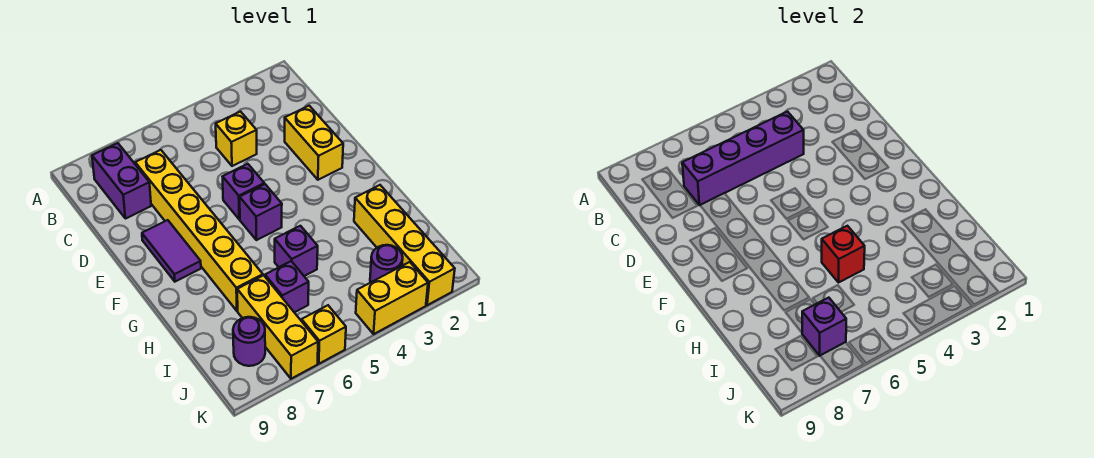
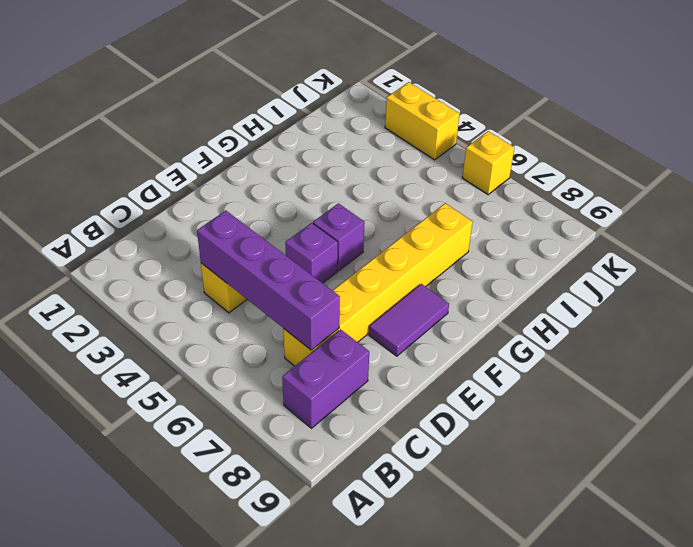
none -> yellow 1x2 brick [285,106,343,180]
none -> yellow 1x4 brick [354,185,455,305]
none -> purple 1x1 brick [275,226,318,276]

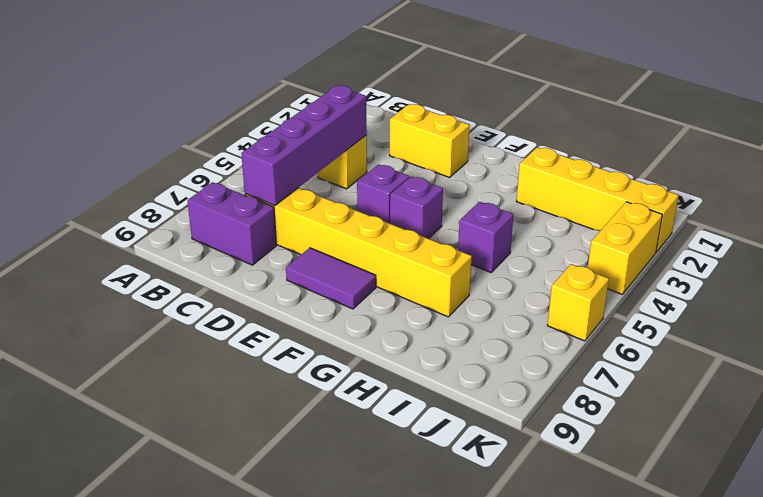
none -> purple 1x1 brick [265,261,309,312]
none -> yellow 1x3 brick [237,275,318,379]
none -> purple 1x1 round brick [370,245,403,282]

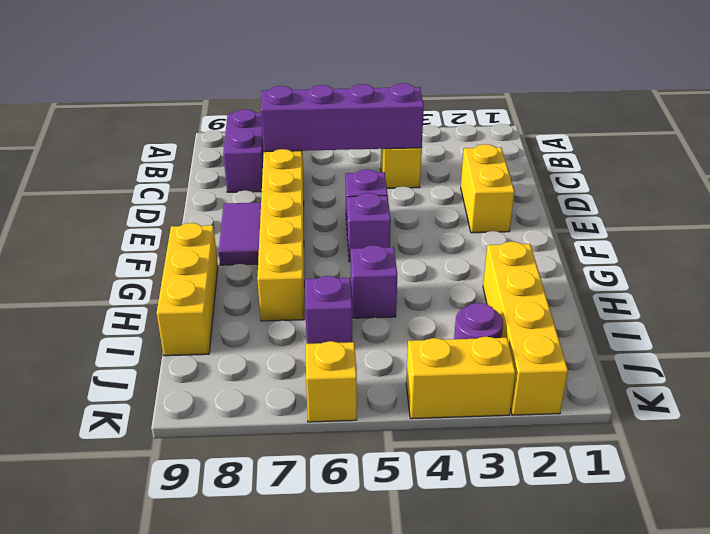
yellow 1x3 brick [157,223,218,356] -> yellow 1x3 brick moved to [237,275,318,379]
none -> purple 1x1 round brick [233,317,265,366]
none -> red 1x1 brick [822,226,865,283]
none -> purple 1x1 brick [802,298,846,356]

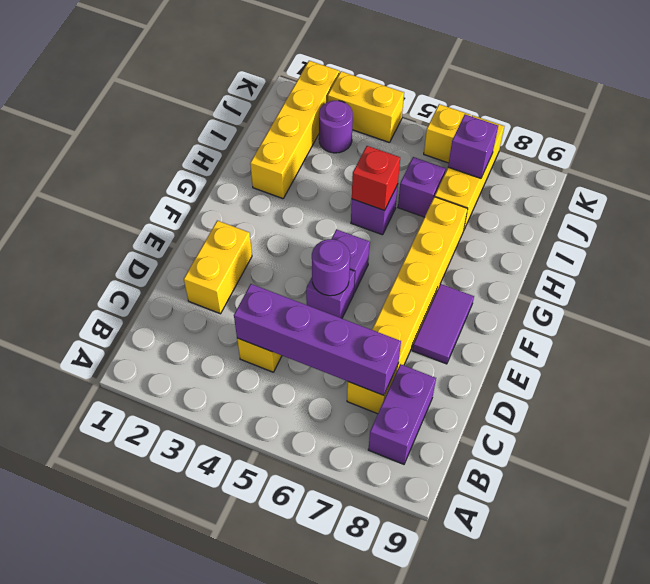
purple 1x1 round brick [312,239,350,296] -> purple 1x1 round brick moved to [233,317,265,366]

